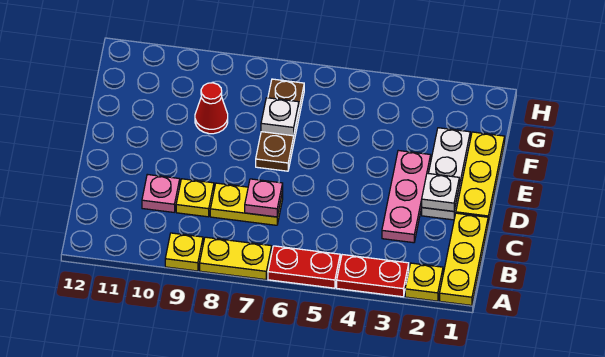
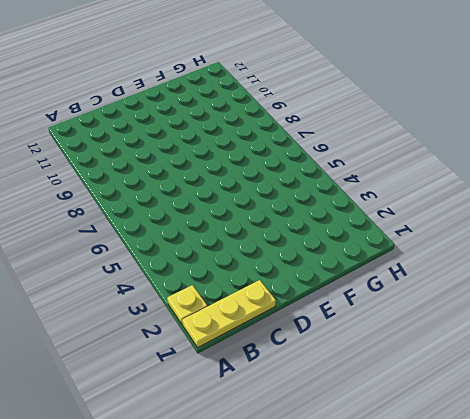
none -> red 1x2 plate [337,255,409,297]
none -> red 1x2 plate [268,246,340,288]
none -> yellow 1x2 plate [200,237,272,280]

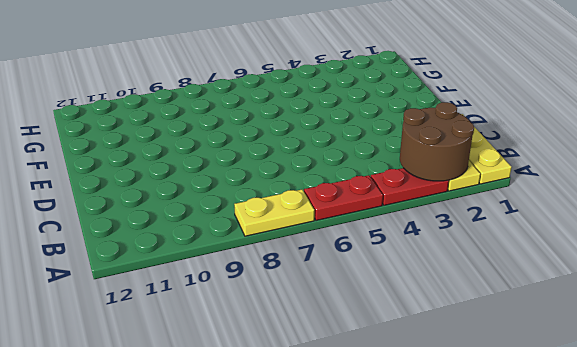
brown 2x2 round brick [400,102,474,181] -> none
none -> yellow 1x1 plate [165,233,203,271]
none -> pink 1x3 plate [382,151,431,243]
none -> yellow 1x2 plate [210,183,283,225]

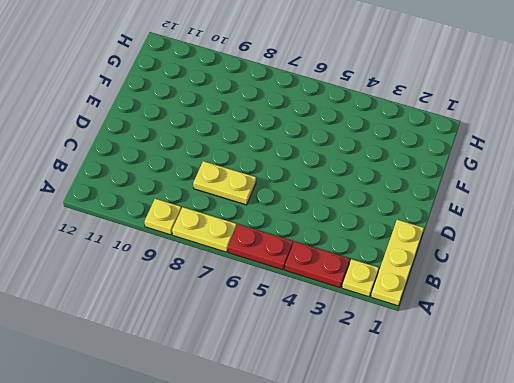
none -> pink 1x3 plate [382,151,431,243]
none -> yellow 1x1 plate [176,179,214,217]
none -> pink 1x1 plate [142,174,180,212]

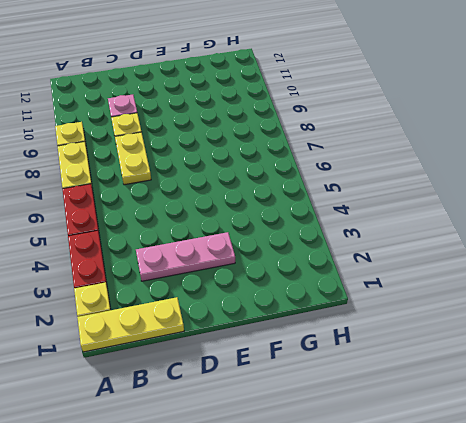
none -> yellow 1x3 plate [456,132,505,224]
none -> white 1x3 plate [422,128,470,220]
none -> brown 1x3 plate [256,79,304,171]

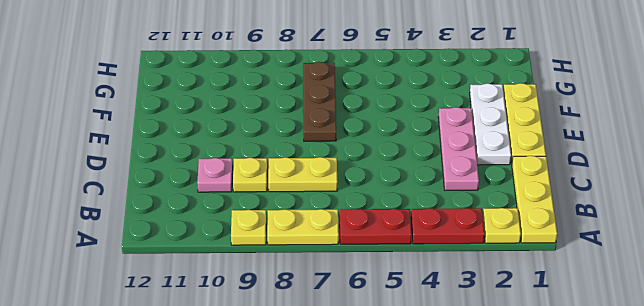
none -> red 1x1 cone [195,83,228,134]
none -> pink 1x1 plate [245,179,283,217]
none -> white 1x1 plate [422,173,459,211]

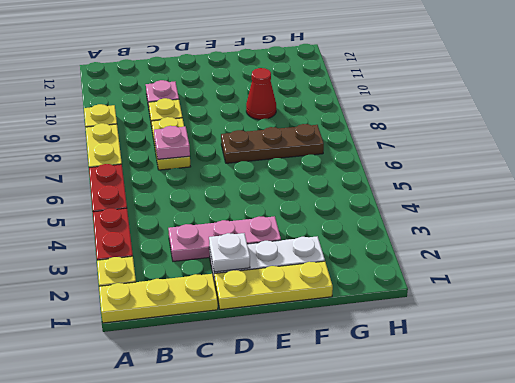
none -> white 1x1 plate [261,98,299,136]

